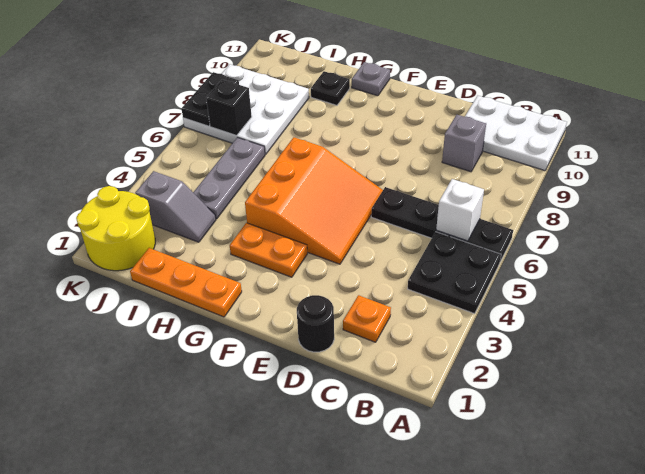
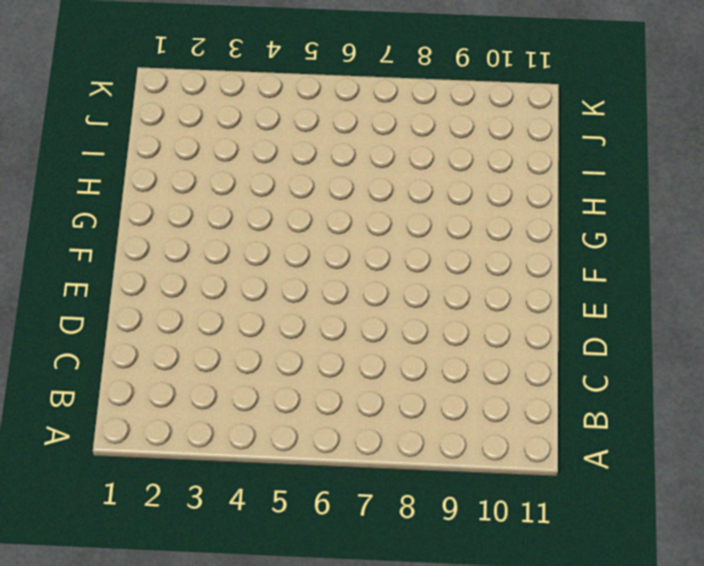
none -> black 2x2 plate [408,232,501,314]
none -> black 1x4 plate [371,187,513,261]
none -> white 2x3 plate [465,96,567,171]

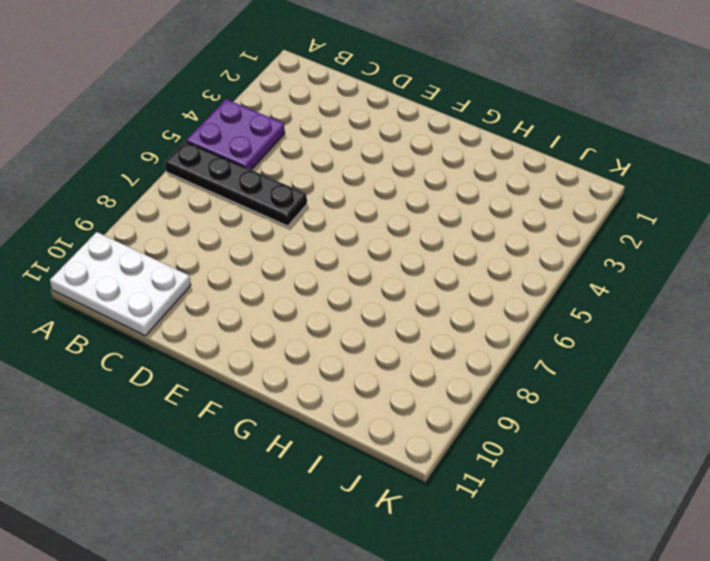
purple 2x2 plate [186,99,285,170] -> black 2x2 plate [408,232,501,314]
none -> orange 1x1 plate [343,295,391,342]
none -> grey 1x1 brick [442,115,486,172]
none -> black 1x1 round brick [297,295,334,352]

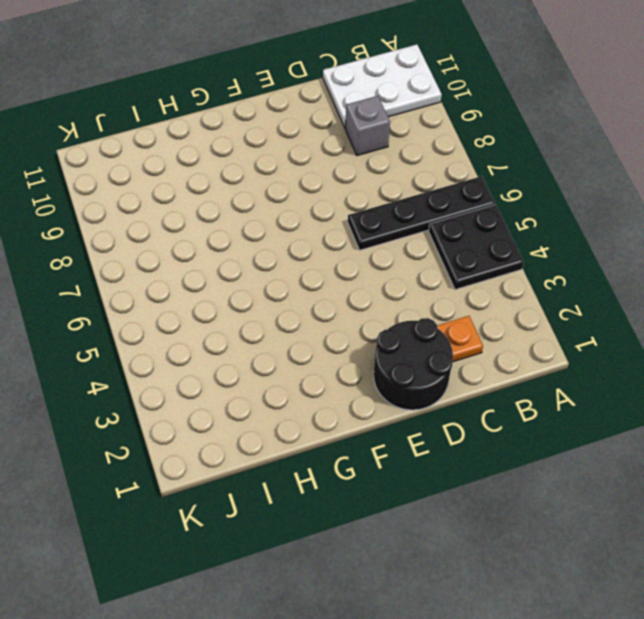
black 2x2 round brick [374,318,453,410] -> black 1x1 round brick [297,295,334,352]
none -> orange 3x3 slope [245,137,383,264]
none -> orange 1x2 plate [230,223,307,277]
none -> orange 1x3 plate [130,248,242,317]

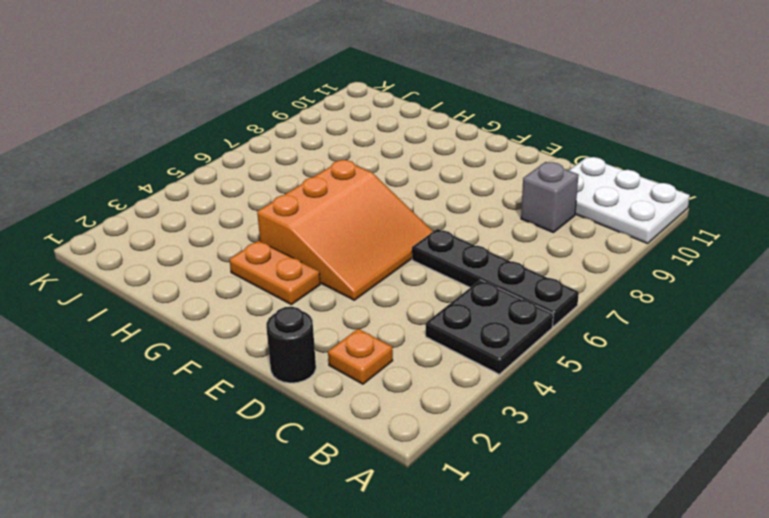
none -> orange 1x3 plate [130,248,242,317]
none -> grey 1x1 plate [352,62,390,96]
none -> black 1x1 plate [311,71,350,105]

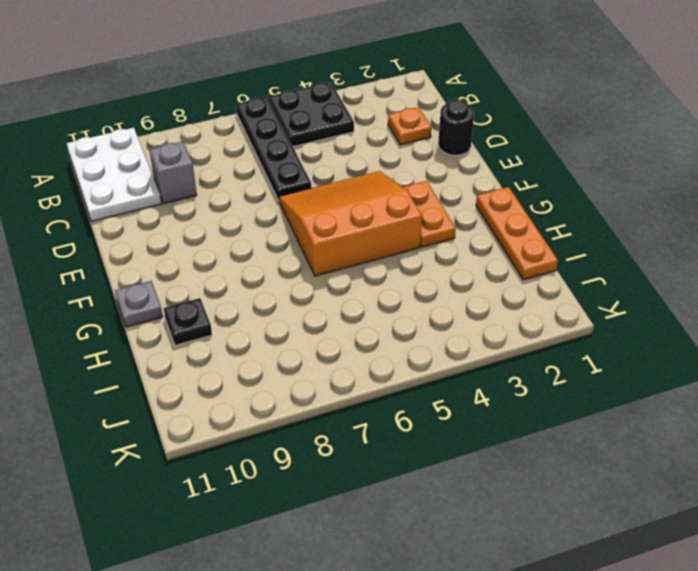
none -> grey 1x2 slope [135,171,216,242]
none -> grey 1x3 plate [193,137,265,219]
none -> white 3x3 plate [183,64,309,154]

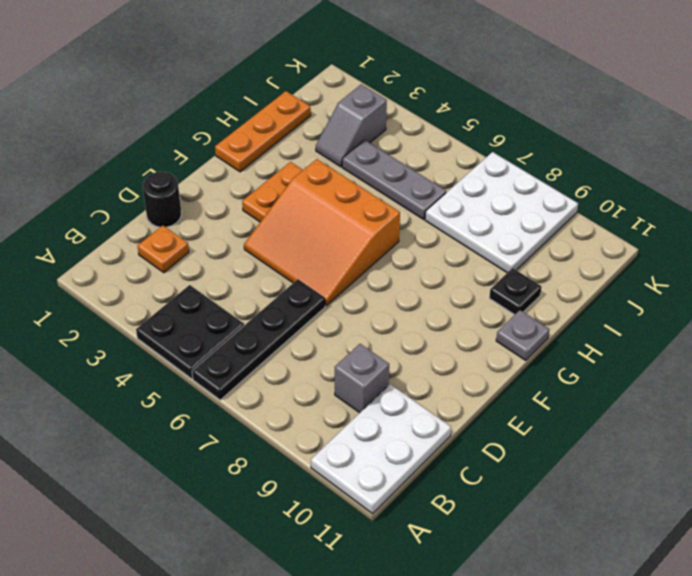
none -> yellow 2x2 round brick [76,186,155,271]
none -> white 1x1 brick [436,179,484,241]
none -> black 1x1 brick [206,80,252,135]

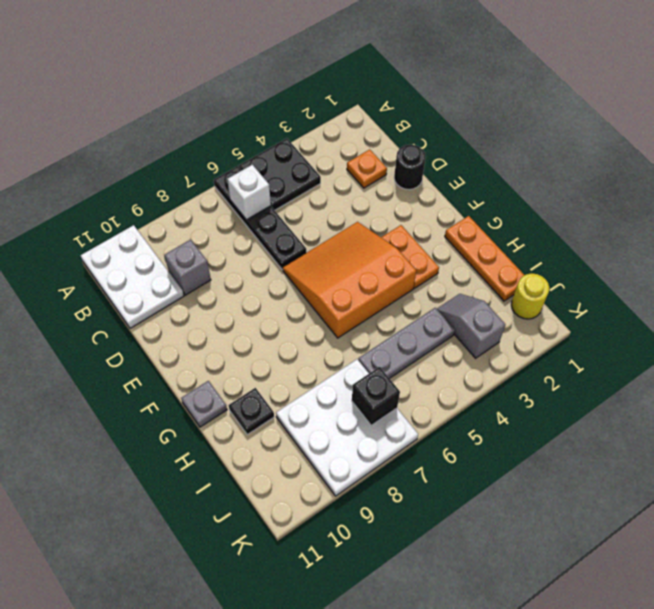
yellow 1x1 round brick [511,273,549,319] -> yellow 2x2 round brick [76,186,155,271]
none -> black 1x2 plate [181,72,239,126]

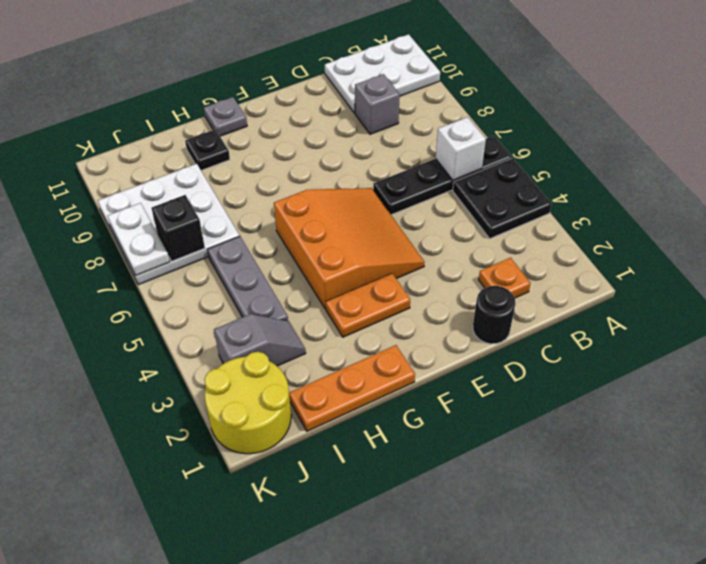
white 1x2 plate [108,203,170,275] -> black 1x2 plate [181,72,239,126]

